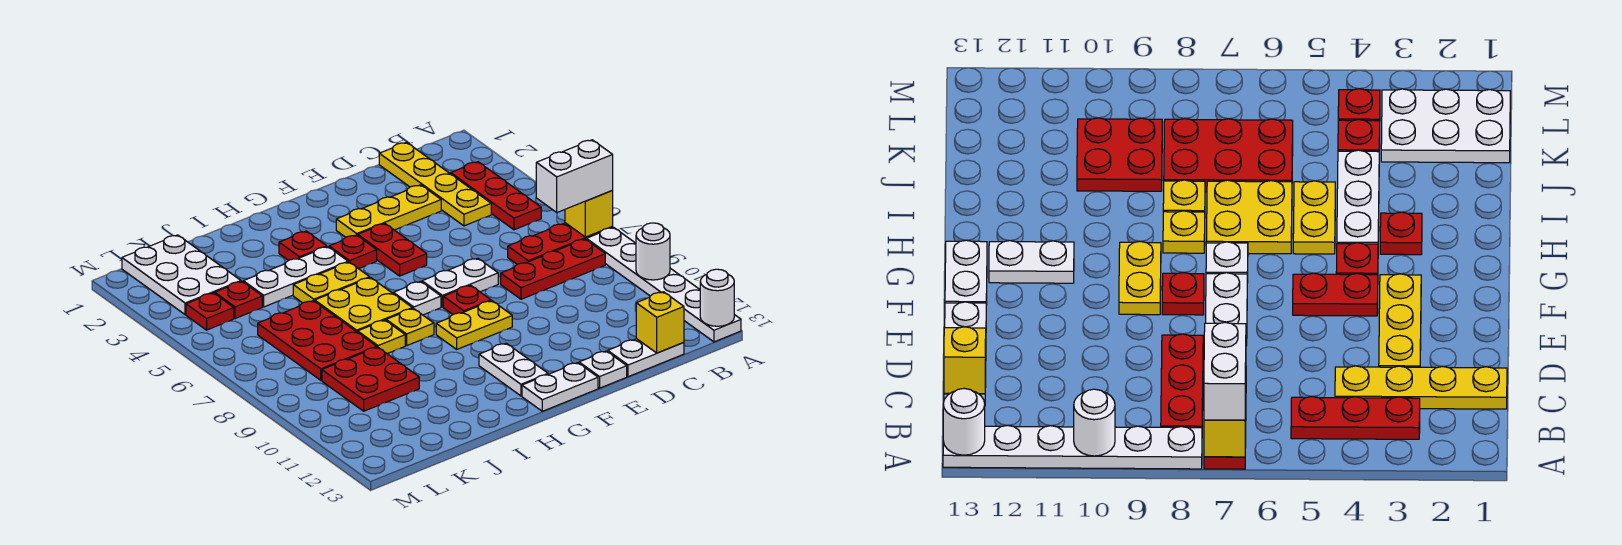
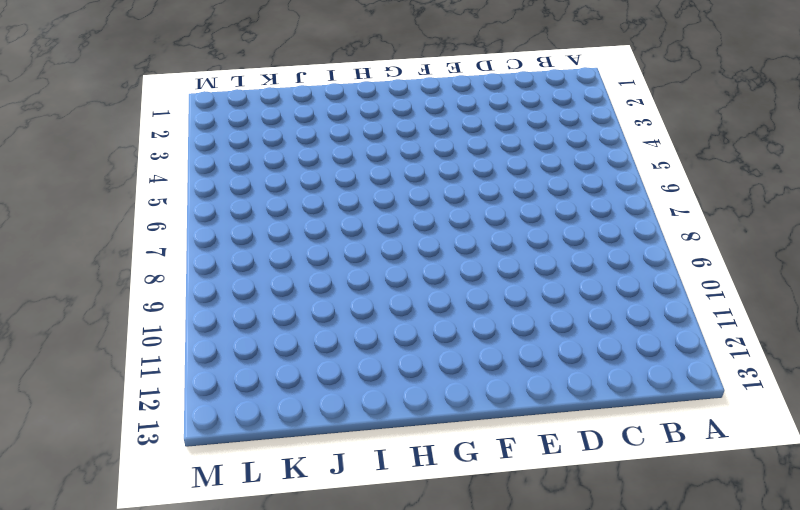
none -> red 1x3 plate [508,223,613,264]
none -> white 1x6 plate [586,227,741,342]
none -> red 1x3 plate [451,162,541,230]
none -> red 1x3 plate [501,239,605,299]

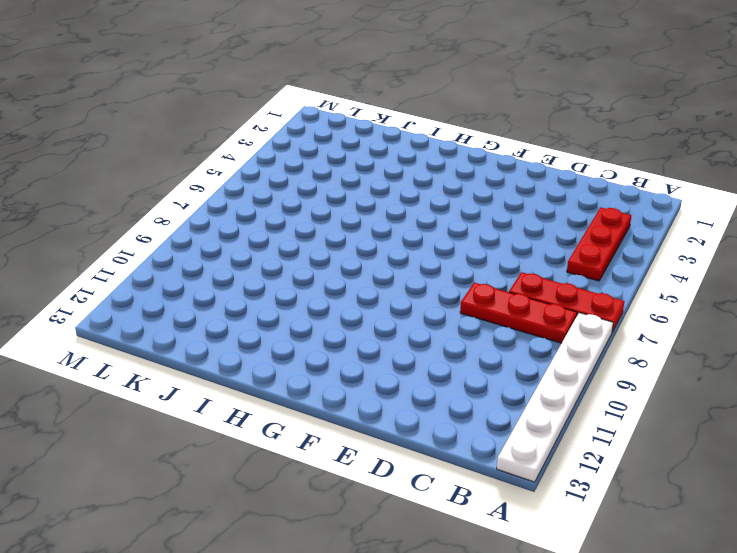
none -> yellow 1x4 plate [379,142,491,226]
none -> white 1x2 plate [608,339,684,377]
none -> yellow 1x3 plate [336,185,441,237]
none -> white 1x2 plate [422,258,498,307]

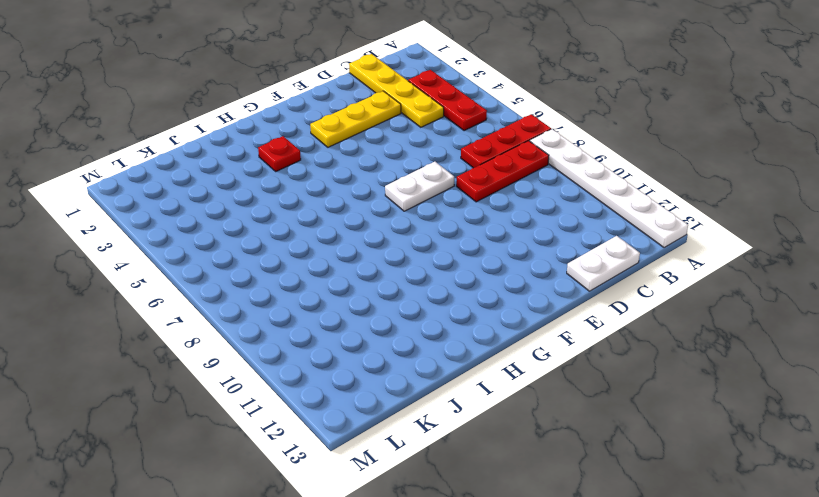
none -> white 1x1 plate [579,351,627,388]
none -> red 1x2 plate [358,224,427,276]
none -> red 1x1 plate [443,285,491,314]
none -> yellow 1x2 plate [436,301,512,349]

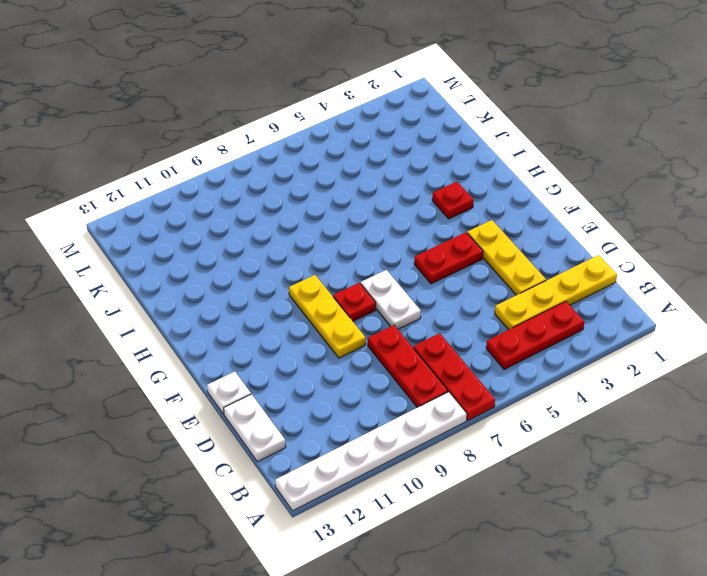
yellow 1x3 plate [289,275,366,358] -> yellow 1x2 plate [436,301,512,349]
none -> white 1x2 plate [522,363,598,411]
none -> red 1x1 plate [329,235,377,269]
none -> white 1x1 plate [393,281,441,315]
none -> white 1x2 plate [479,343,548,396]

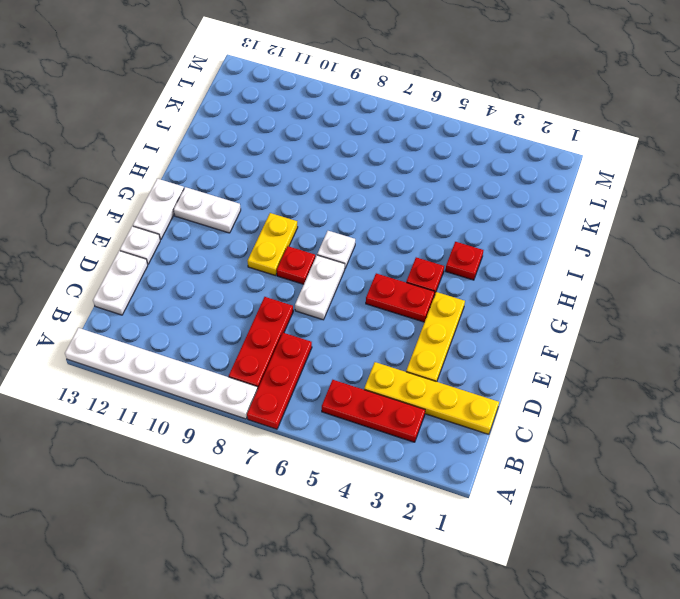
none -> white 1x3 plate [243,247,348,307]
none -> yellow 1x2 plate [293,262,370,303]
none -> yellow 2x2 plate [315,278,412,332]
none -> yellow 1x1 plate [386,308,434,345]

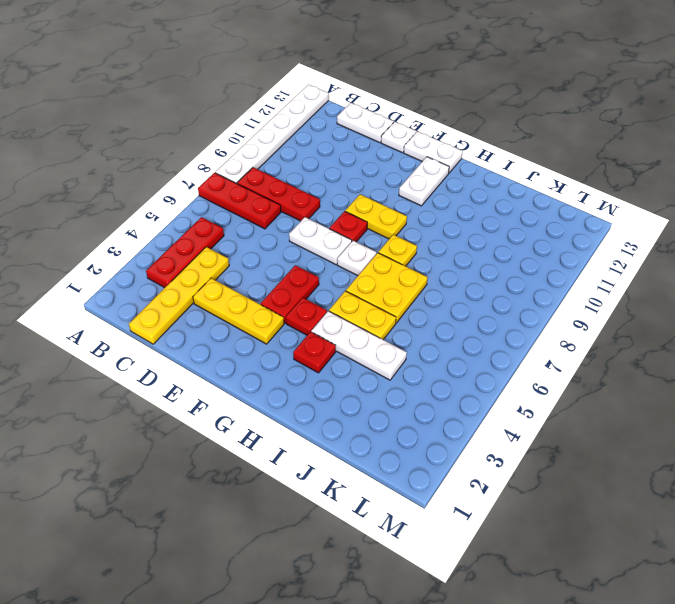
none -> yellow 1x1 plate [358,320,405,354]
none -> red 2x3 plate [258,301,377,380]
none -> red 2x2 plate [322,347,419,411]
none -> white 2x3 plate [122,235,241,315]

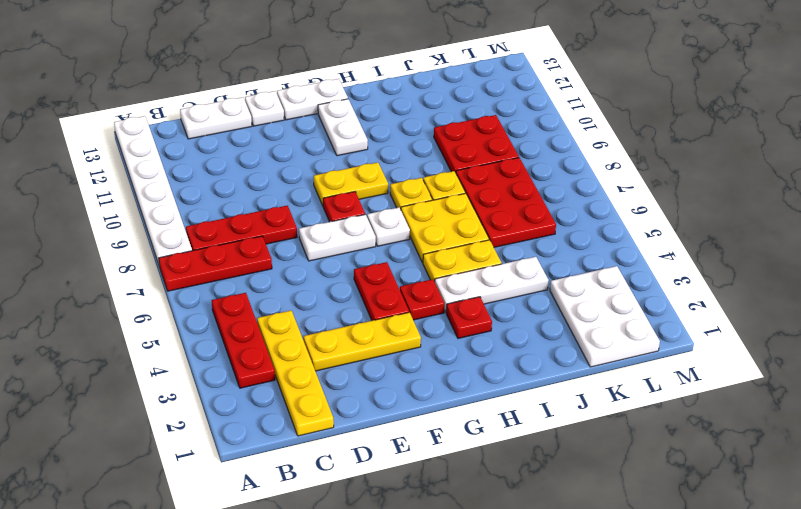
none -> red 1x1 plate [215,281,262,319]
none -> red 1x1 plate [186,293,234,330]
none -> yellow 1x1 brick [565,191,613,237]
none -> white 1x1 round brick [636,223,670,280]

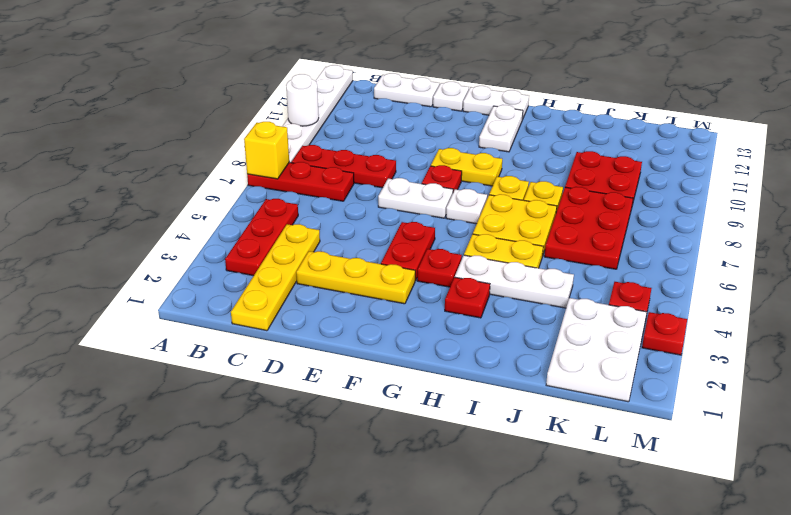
red 1x1 plate [642,312,687,355] -> red 1x1 plate moved to [215,281,262,319]
none -> white 1x1 round brick [700,269,734,326]
none -> yellow 1x1 brick [636,292,684,353]
none -> white 1x2 brick [536,140,613,213]

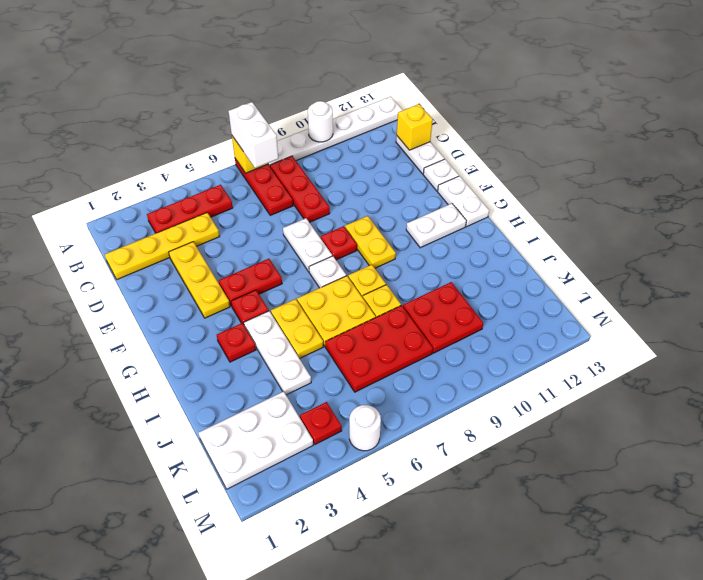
white 1x1 round brick [349,405,381,451] -> white 1x1 round brick moved to [700,269,734,326]
none -> red 1x1 plate [215,281,262,319]

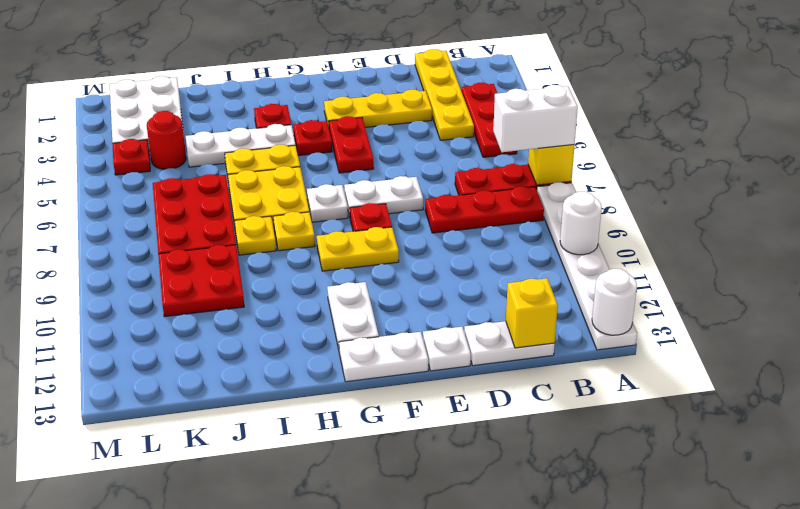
red 1x1 round brick [147,111,186,169] -> red 1x1 plate [215,281,262,319]

